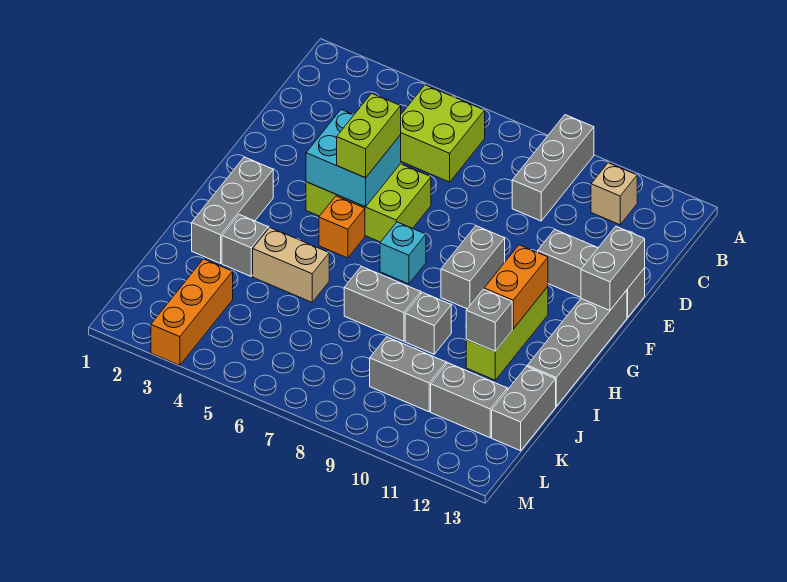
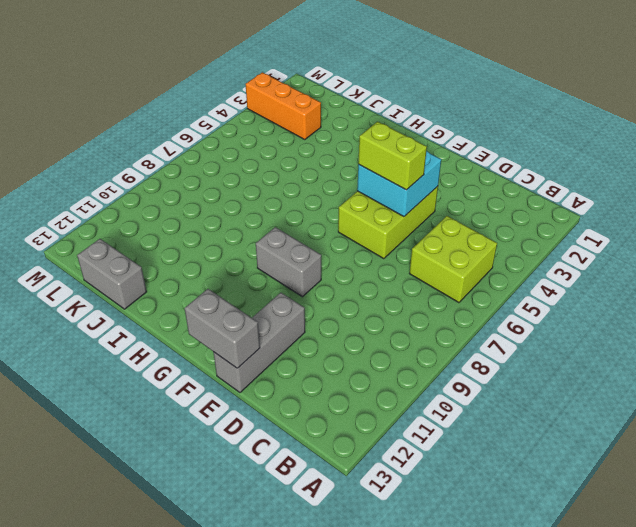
none -> grey 1x3 brick [512,115,594,221]
none -> tan 1x1 brick [591,163,637,225]
none -> grey 1x4 brick [527,290,627,406]

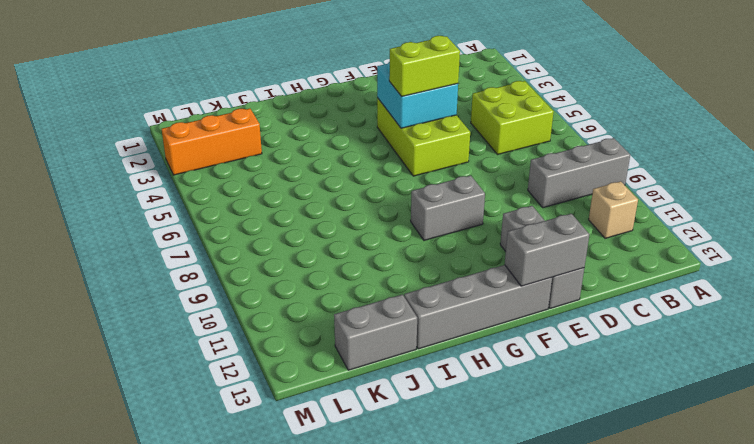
none -> grey 1x3 brick [192,157,273,263]
none -> orange 1x1 brick [319,196,365,258]
none -> cyan 1x1 brick [380,222,426,284]

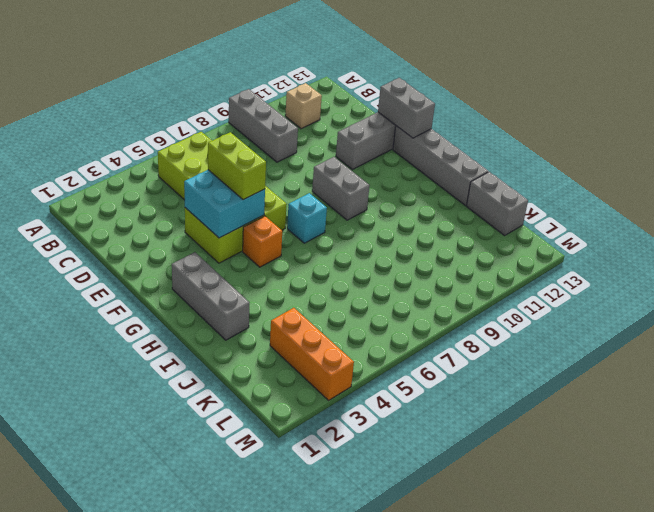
none -> lime 1x3 brick [466,287,548,380]
none -> grey 1x1 brick [222,215,268,276]
none -> tan 1x2 brick [253,228,329,302]

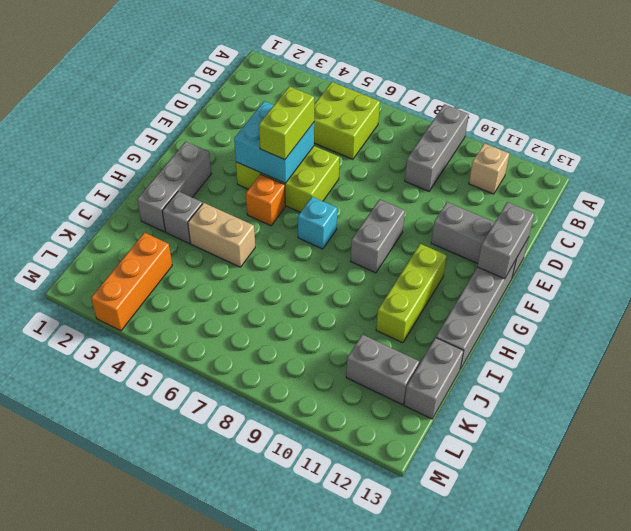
none -> grey 1x2 brick [344,266,421,341]
none -> grey 1x1 brick [405,292,451,354]
none -> grey 1x2 brick [370,337,446,412]

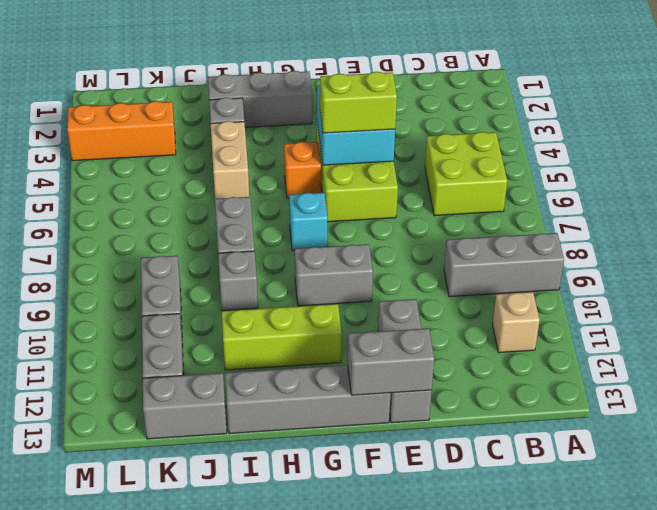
none -> orange 1x2 brick [484,245,548,329]
none -> grey 1x1 brick [466,289,512,351]

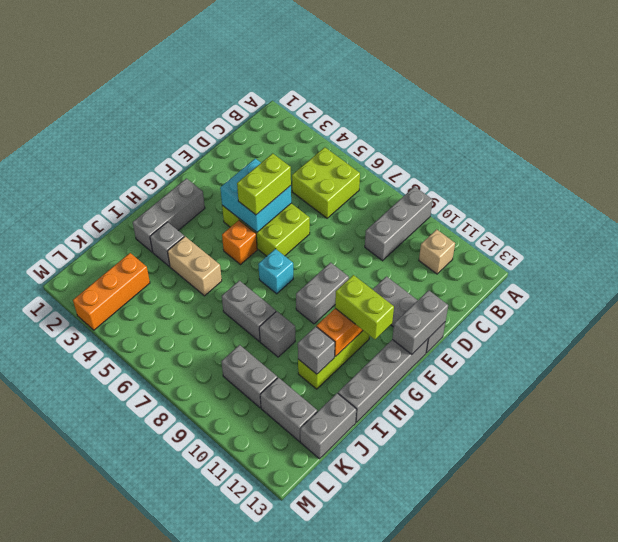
lime 1x2 brick [335,275,394,339] -> none

